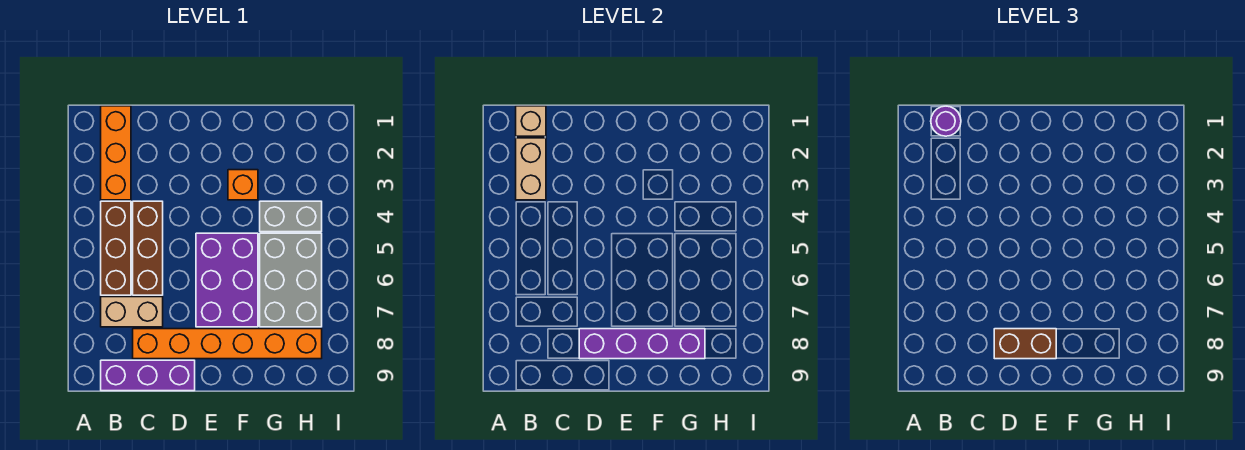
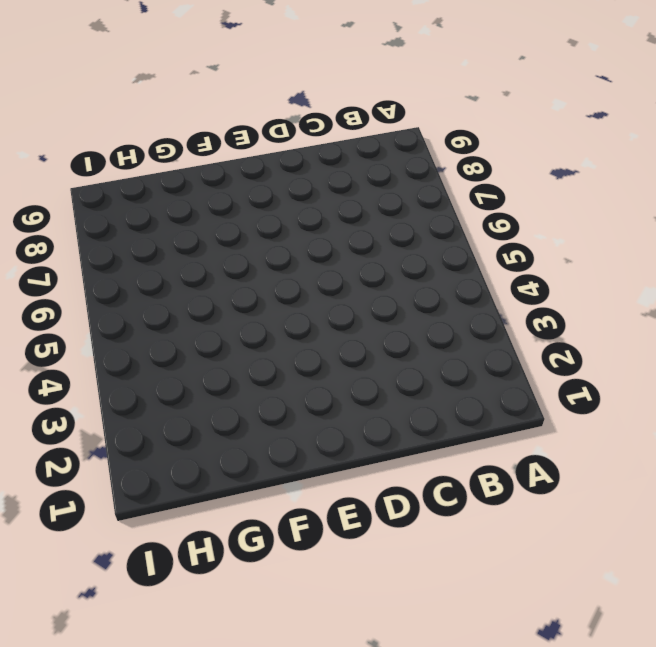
none -> orange 1x3 brick [101,106,131,200]
none -> brown 1x3 brick [101,201,131,295]
none -> tan 1x2 brick [101,297,163,327]

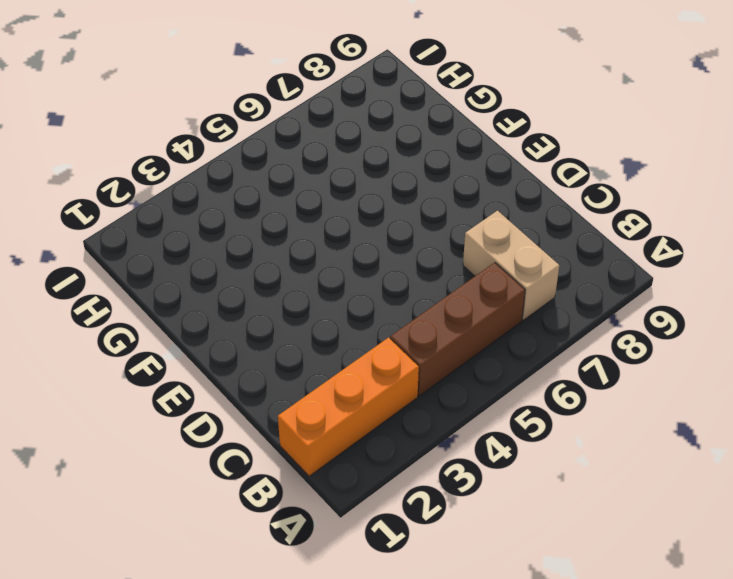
none -> purple 1x3 brick [101,360,195,391]
none -> brown 1x3 brick [133,201,163,295]
none -> orange 1x6 brick [133,329,322,359]

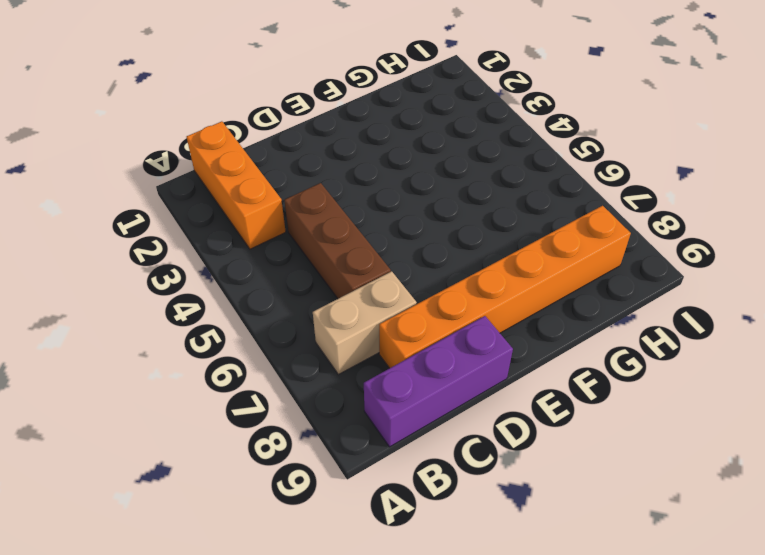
none -> brown 1x3 brick [101,201,131,295]
none -> purple 2x3 brick [196,233,258,327]
none -> orange 1x1 brick [228,170,258,200]

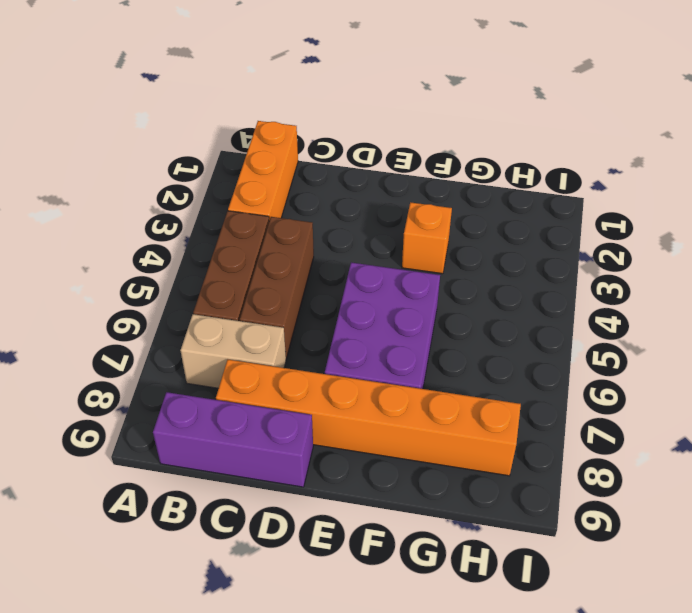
none -> grey 1x2 brick [260,201,322,232]
none -> grey 2x3 brick [260,233,322,327]
none -> tan 1x1 brick [516,106,546,136]

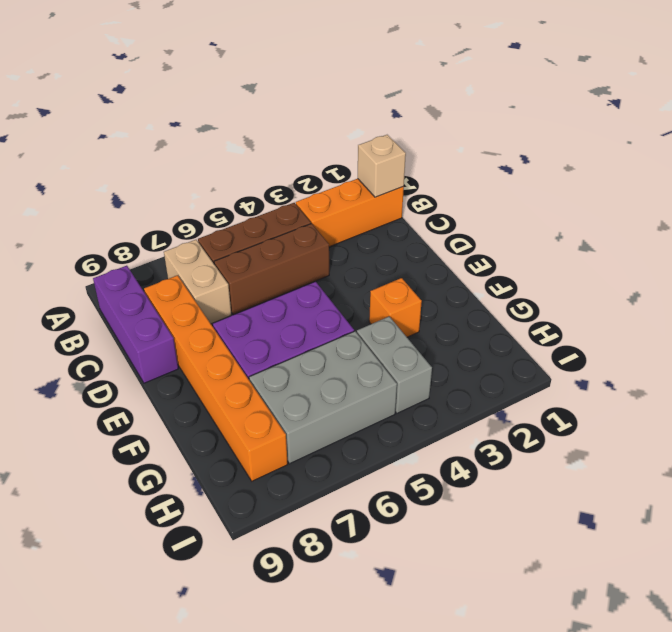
none -> tan 1x2 brick [516,138,546,200]
none -> purple 1x4 brick [579,329,705,359]
none -> purple 1x1 round brick [931,106,961,136]

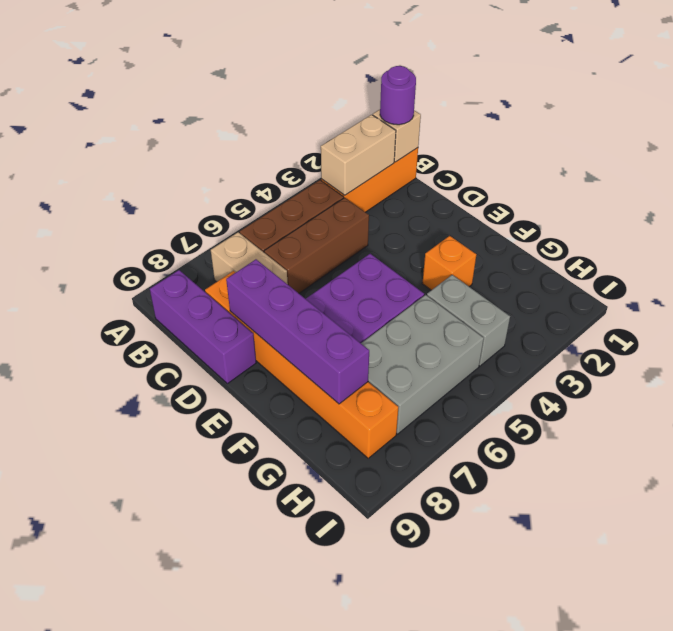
none -> brown 1x2 brick [994,329,1056,359]

